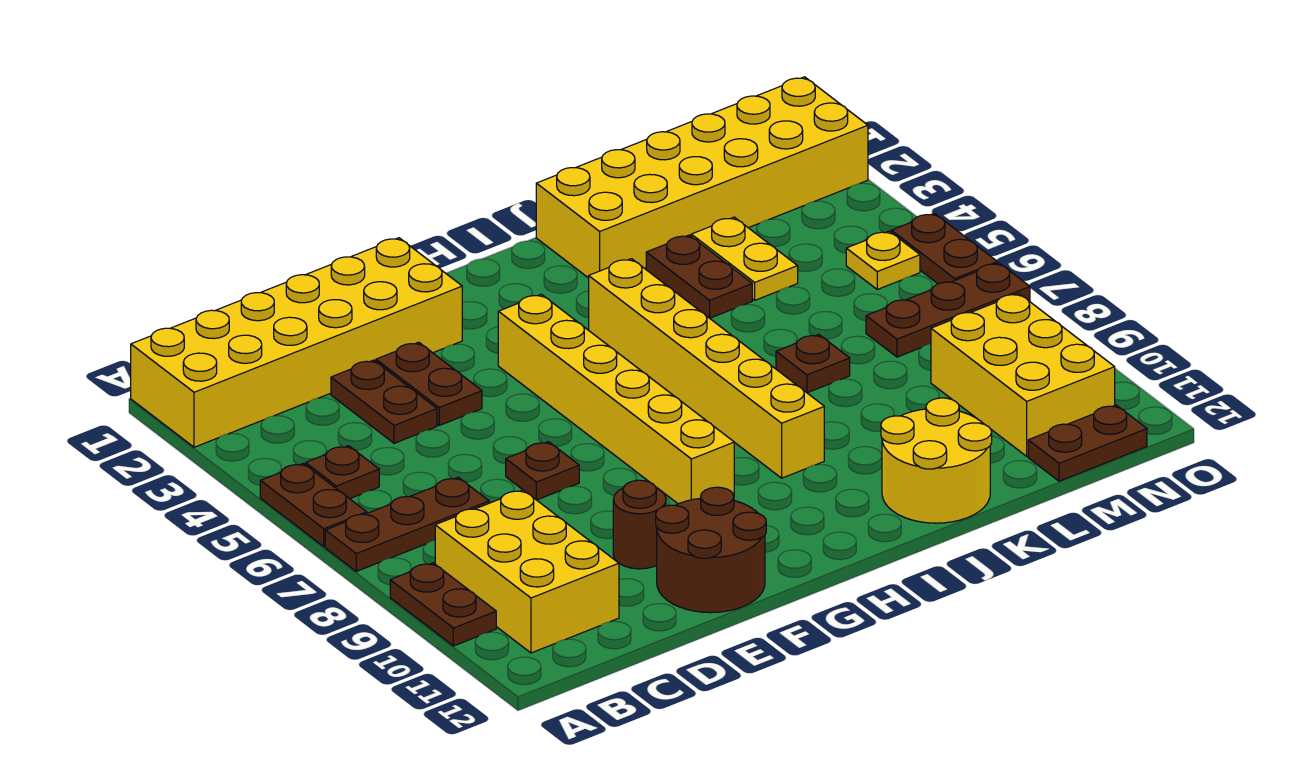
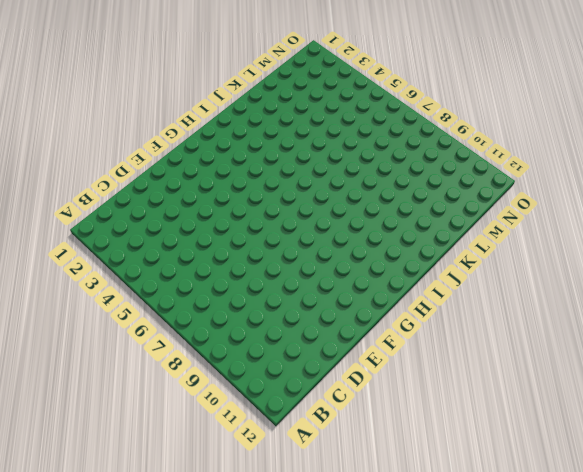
none -> yellow 2x6 brick [131,238,462,447]
none -> brown 1x2 plate [260,463,367,547]
none -> brown 1x3 plate [325,477,489,571]

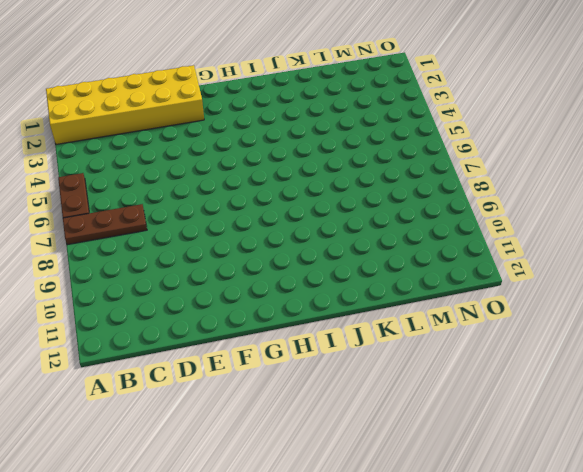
none -> brown 1x2 plate [390,563,496,646]
none -> brown 1x1 plate [306,446,379,499]
none -> yellow 2x3 brick [435,490,619,653]

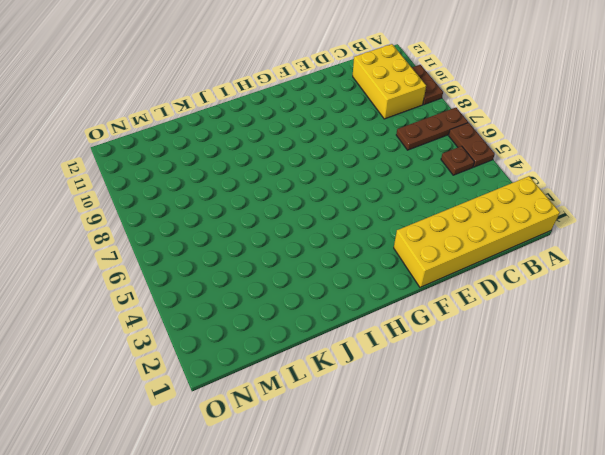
none -> brown 1x2 plate [331,360,437,443]
none -> brown 1x2 plate [376,342,482,425]
none -> brown 1x1 plate [506,442,579,500]

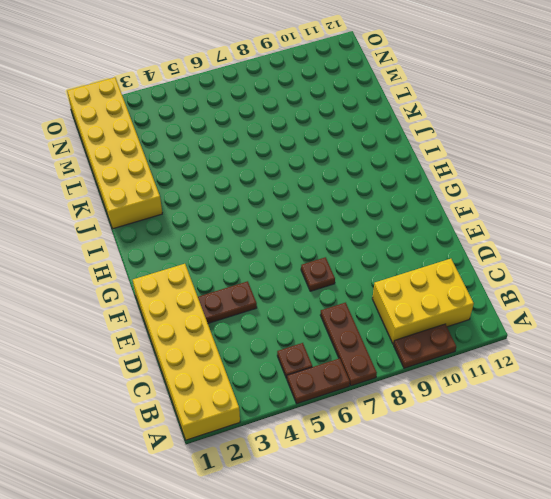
none -> brown 1x2 plate [331,360,437,443]
none -> brown 1x1 round brick [613,480,666,569]
none -> brown 2x2 round brick [656,487,766,613]

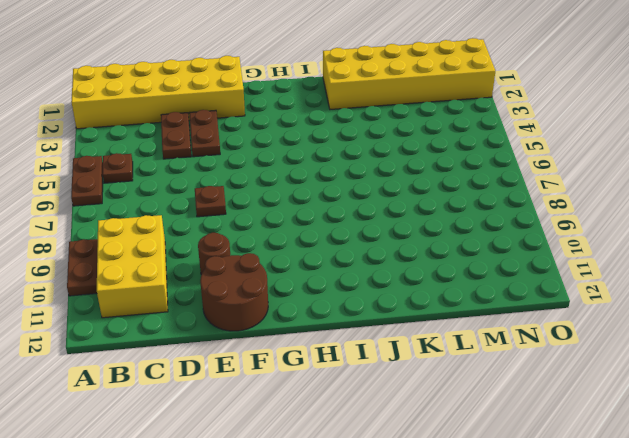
none -> brown 1x3 plate [325,477,489,571]
none -> yellow 1x6 brick [498,294,734,504]
none -> yellow 1x6 brick [589,259,824,478]

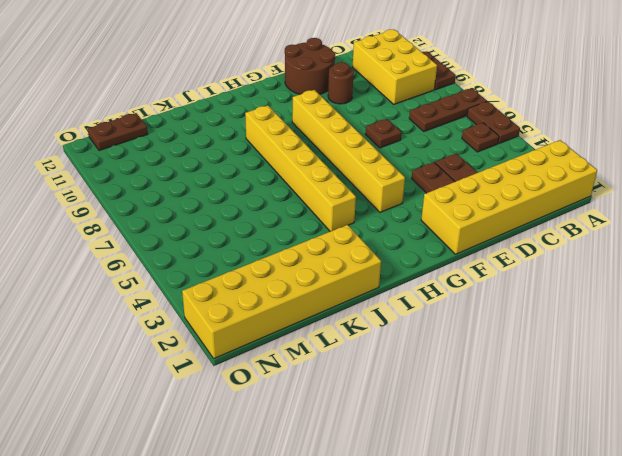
none -> yellow 2x2 round brick [881,398,992,523]
none -> brown 1x2 plate [646,235,752,318]
none -> brown 1x1 plate [776,334,850,393]

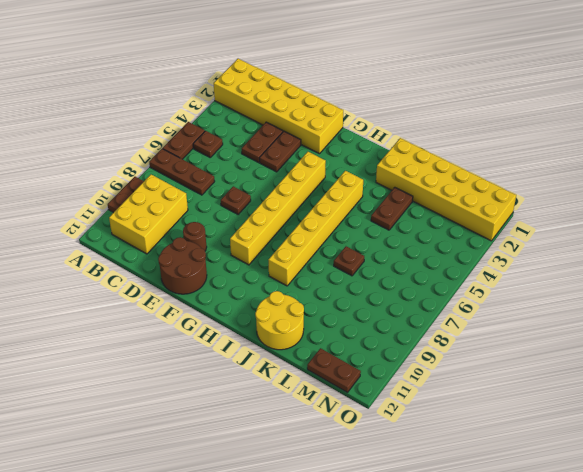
none -> yellow 1x2 plate [691,217,798,300]
none -> brown 1x3 plate [866,263,1030,357]
none -> yellow 2x3 brick [931,294,1115,456]

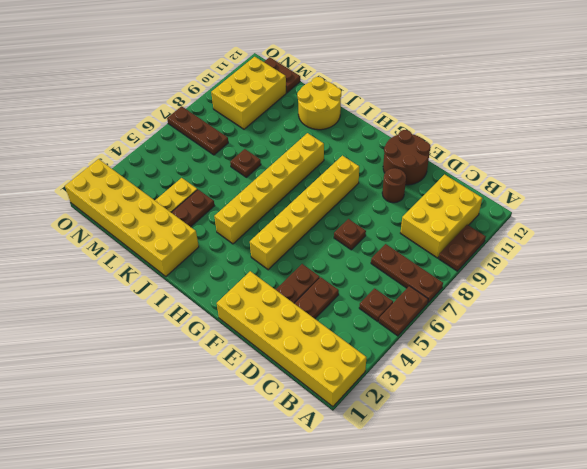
none -> yellow 1x1 plate [846,231,920,289]
none -> brown 1x2 plate [891,213,998,284]

